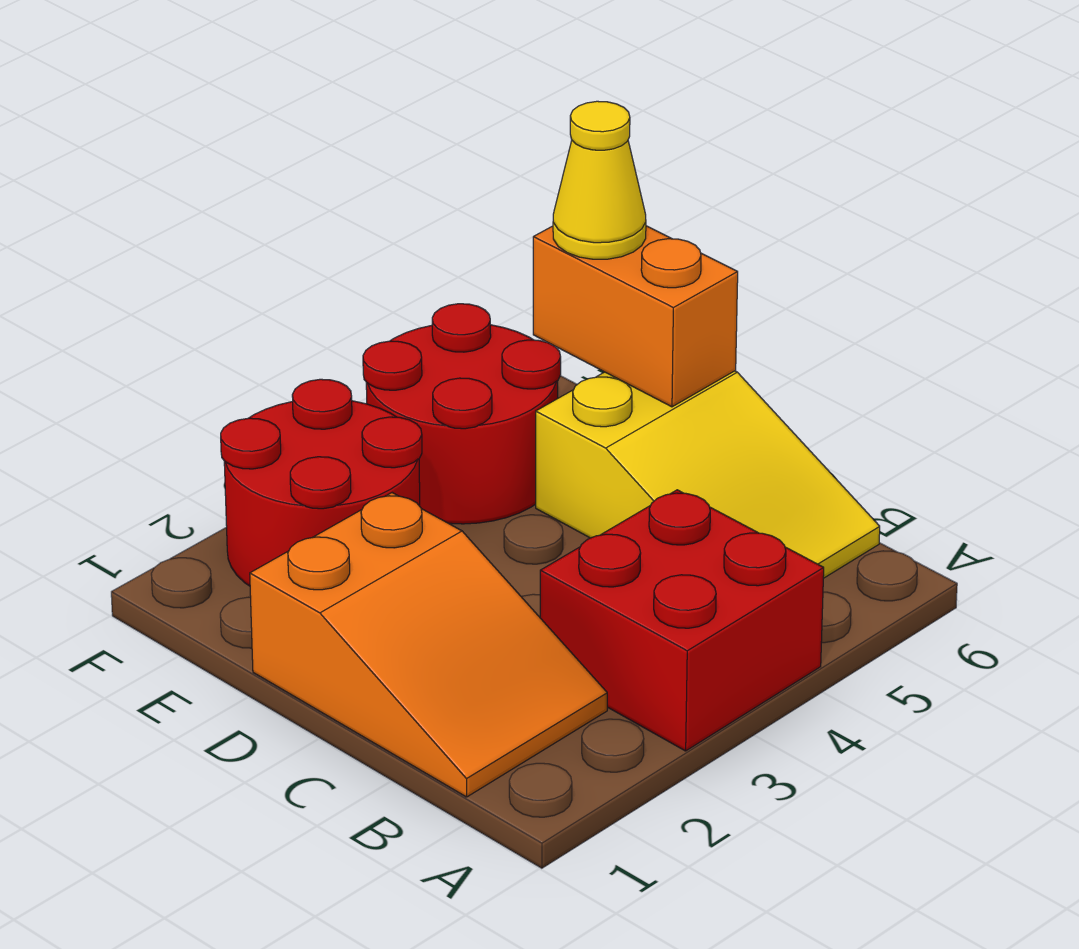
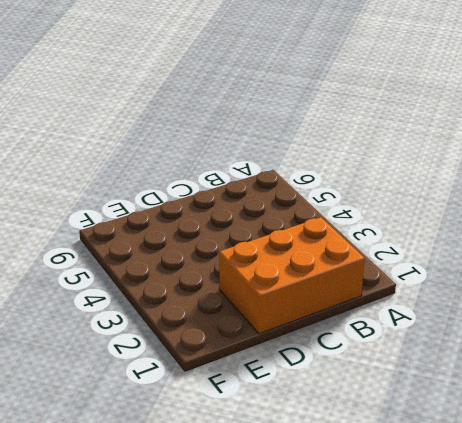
orange 2x3 brick [219,217,364,334] -> orange 2x3 slope [250,493,607,797]
none -> red 2x2 brick [540,490,824,751]
none -> yellow 2x3 slope [536,371,880,578]

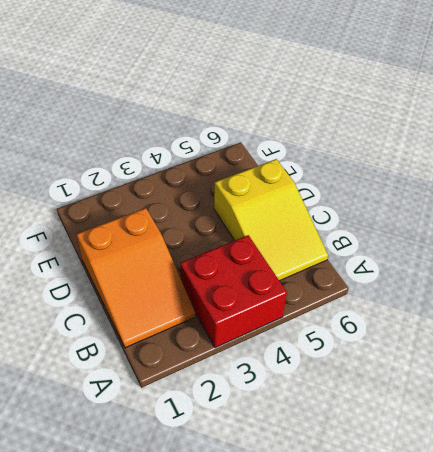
none -> red 2x2 round brick [221,379,422,586]
none -> red 2x2 round brick [363,304,561,524]

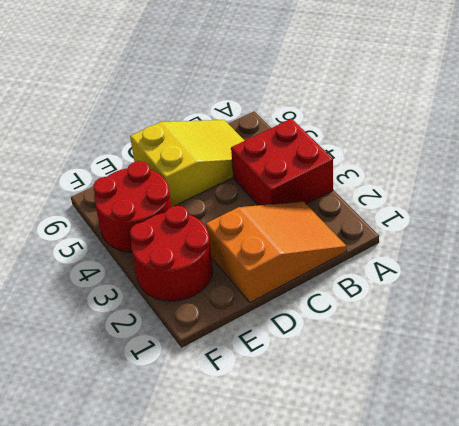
none -> orange 1x2 brick [533,226,738,407]
none -> yellow 1x1 cone [553,101,646,259]

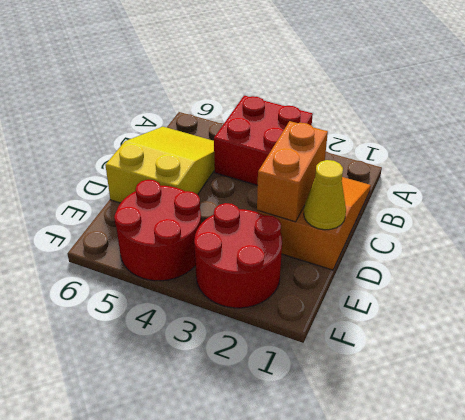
orange 1x2 brick [257,121,328,222] -> orange 1x2 brick moved to [533,226,738,407]
yellow 1x1 cone [304,160,346,230] -> yellow 1x1 cone moved to [553,101,646,259]

